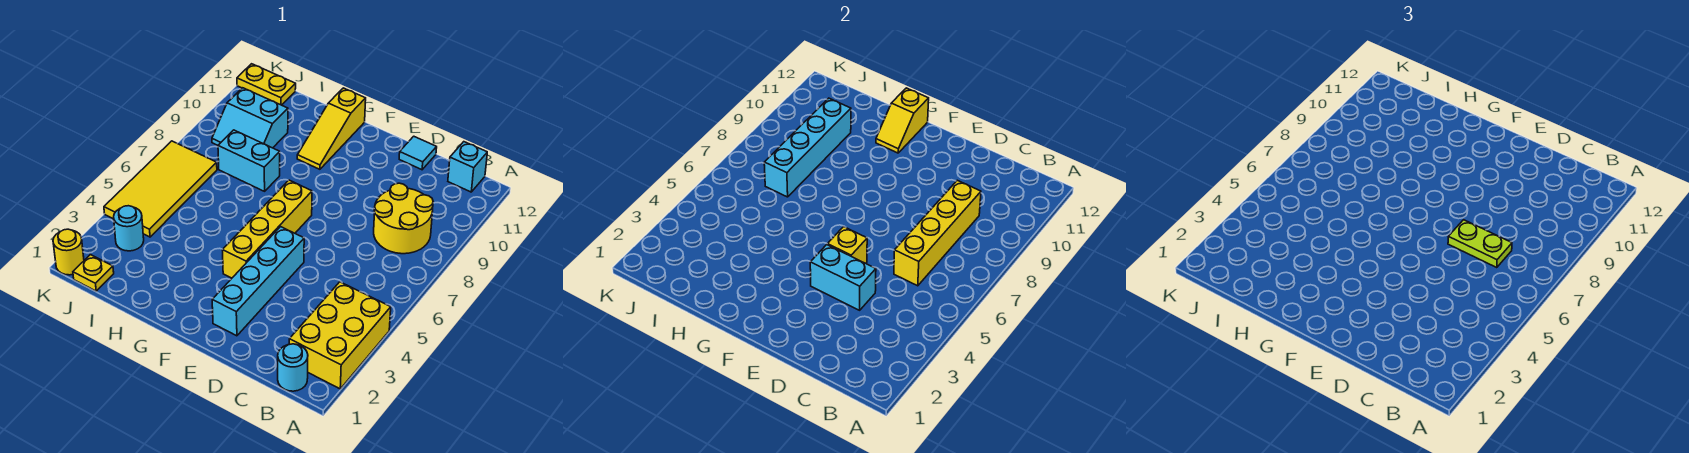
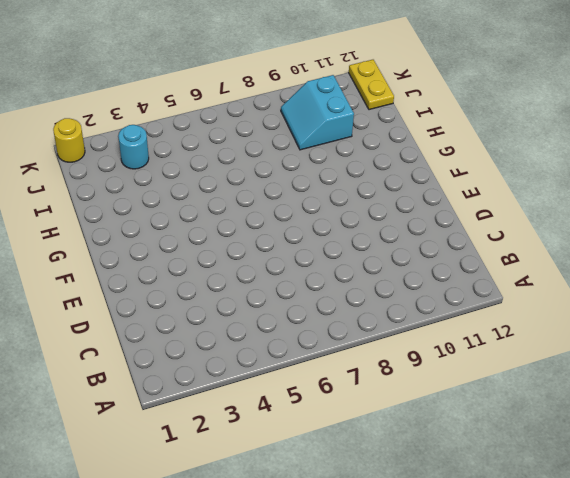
none -> yellow 2x3 brick [289,282,391,389]
none -> cyan 1x1 round brick [278,344,308,391]
none -> yellow 2x2 round brick [374,183,433,254]

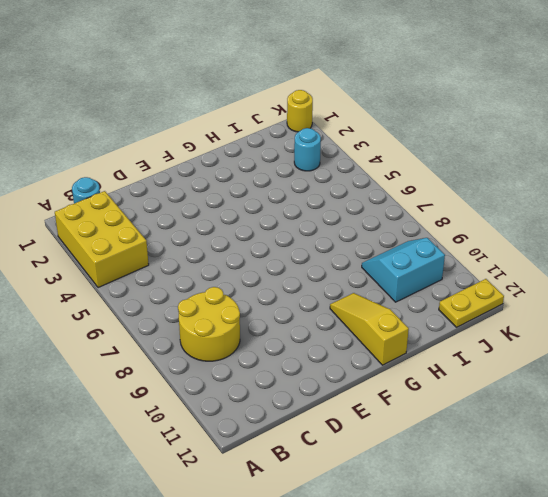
none -> cyan 1x1 brick [448,142,487,192]
none -> cyan 1x1 tile [399,136,437,170]
none -> cyan 1x4 brick [212,227,304,336]

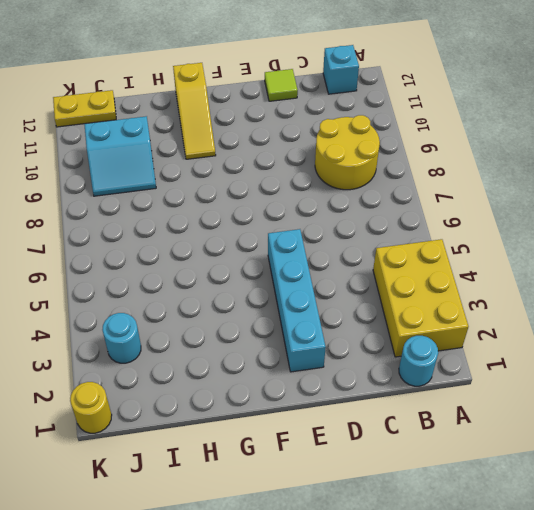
lime 1x1 tile [265,69,298,101] -> cyan 1x1 tile [399,136,437,170]
none -> yellow 1x4 brick [223,180,312,278]
none -> cyan 1x2 brick [218,130,280,191]
none -> yellow 1x1 plate [73,255,114,291]

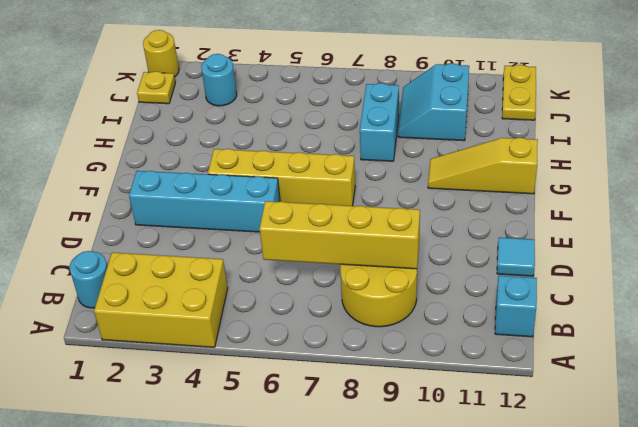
none -> yellow 2x4 tile [104,141,217,237]
none -> cyan 1x2 brick [810,245,876,310]
none -> yellow 1x1 brick [827,227,867,263]

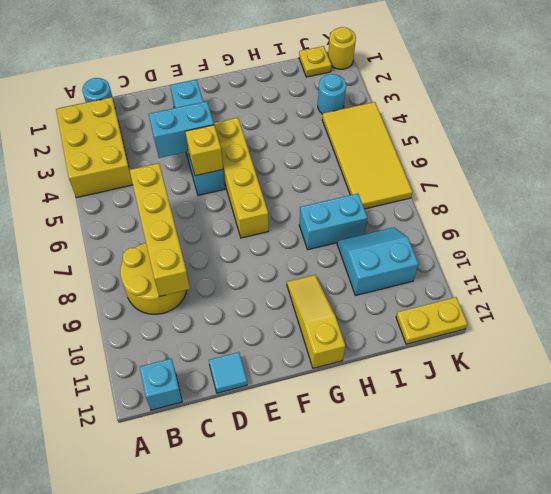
none -> yellow 1x2 slope [876,88,929,153]
none -> cyan 1x4 brick [764,98,851,197]
none -> lime 1x2 plate [1448,220,1512,267]

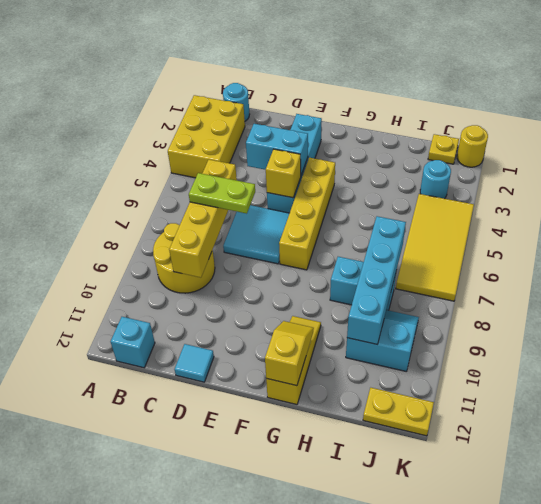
cyan 2x2 tile [223,205,289,264] -> none

